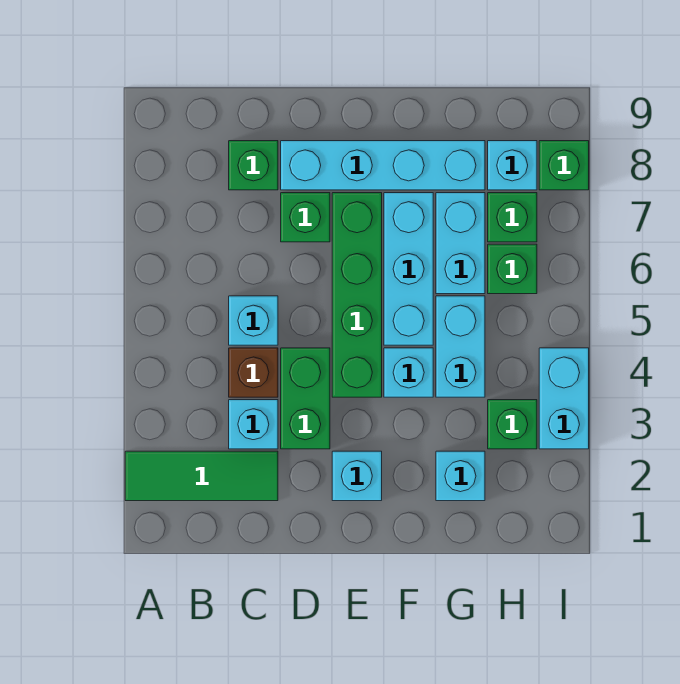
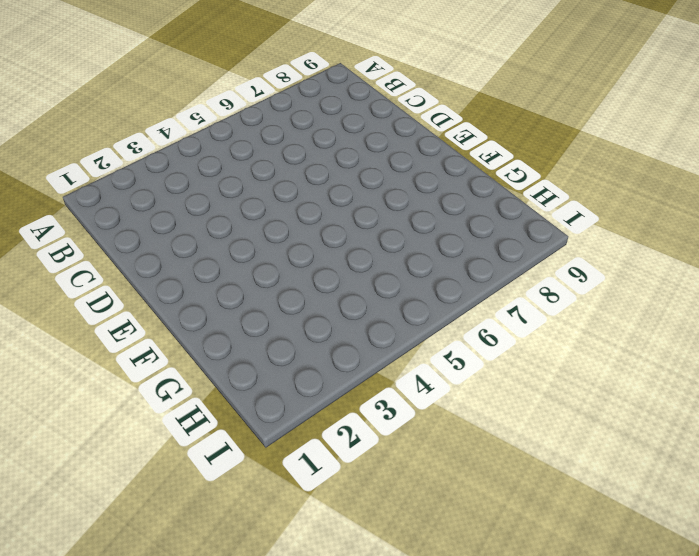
none -> green 1x3 tile [125,451,278,501]
none -> cyan 1x1 brick [229,400,278,449]
none -> brown 1x1 brick [229,348,278,397]

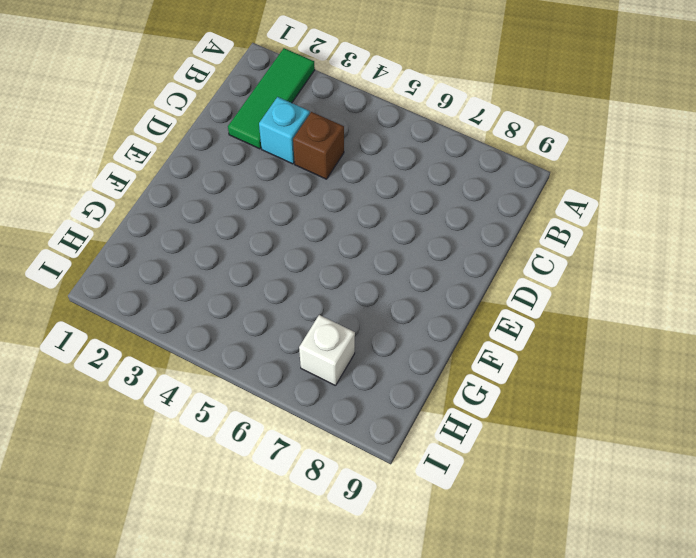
white 1x1 brick [299,315,355,386] -> green 1x1 brick [488,193,537,242]
none -> cyan 1x1 brick [229,296,278,345]
none -> green 1x1 brick [229,141,278,190]
none -> green 1x2 brick [281,348,330,449]

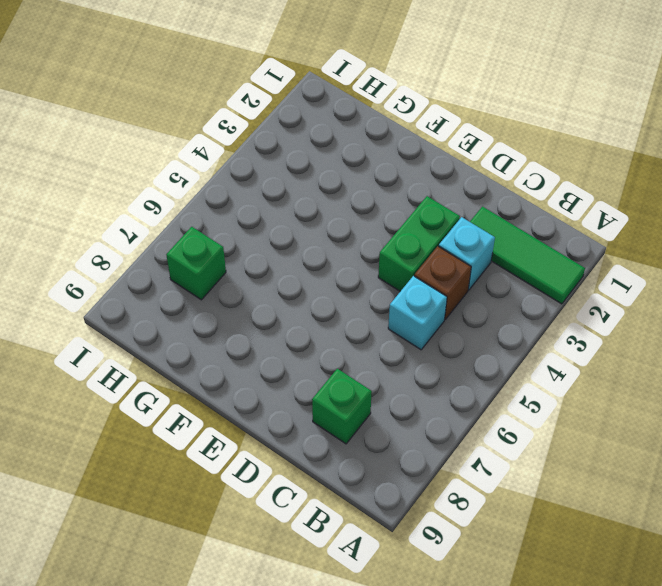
none -> green 1x1 brick [281,193,330,242]
none -> cyan 1x4 brick [281,141,485,190]
none -> cyan 1x1 brick [332,451,382,501]

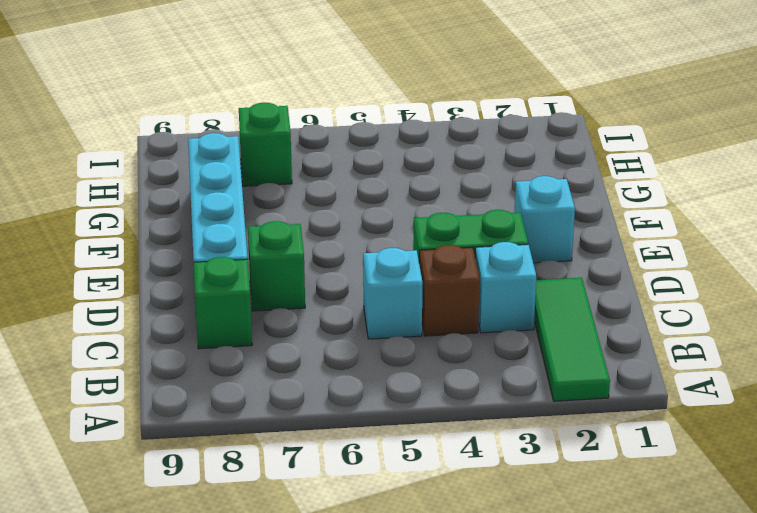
none -> green 1x4 brick [332,193,382,397]
none -> cyan 1x1 brick [384,348,433,397]
none -> cyan 1x3 brick [384,193,433,345]

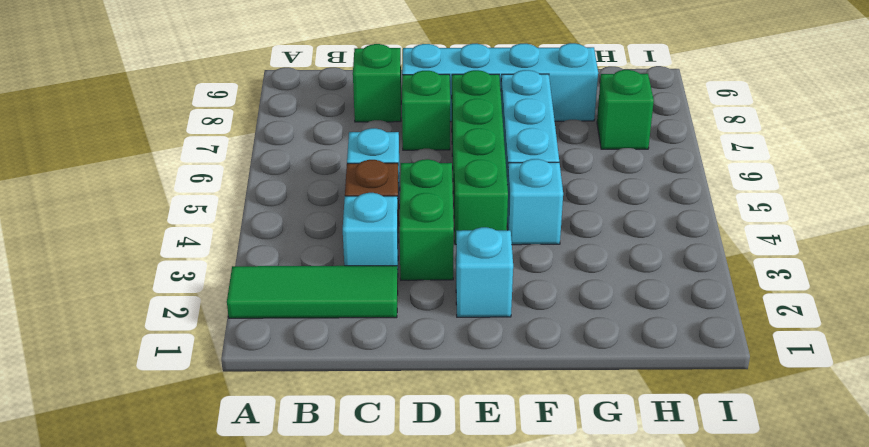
none -> cyan 1x1 brick [436,451,485,501]
none -> cyan 1x2 brick [436,296,485,397]
none -> cyan 1x2 brick [436,193,485,294]

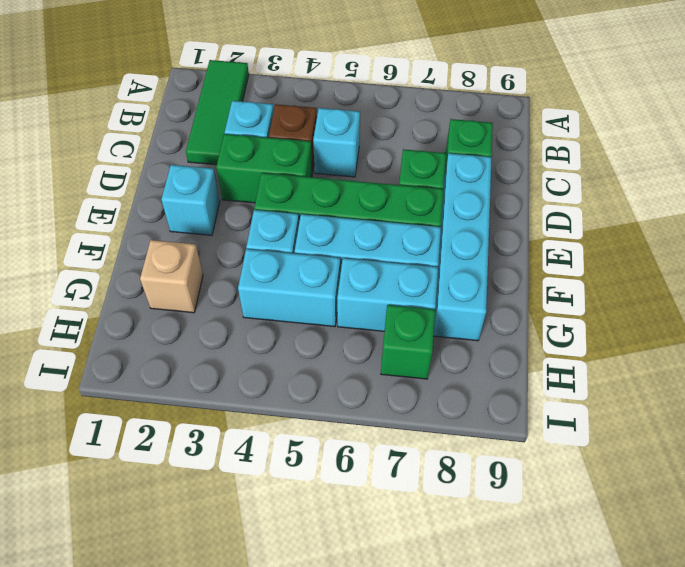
tan 1x1 brick [140,240,203,313] -> cyan 1x1 brick [436,451,485,501]
none -> green 1x1 brick [488,400,537,449]
none -> green 1x1 brick [488,244,537,294]
none -> cyan 1x1 brick [488,141,537,190]

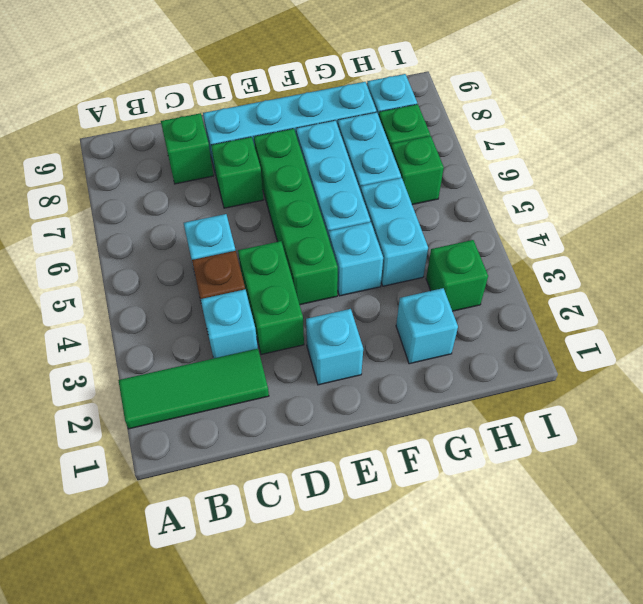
none -> cyan 1x2 brick [539,348,589,449]
none -> green 1x1 brick [539,141,589,190]

